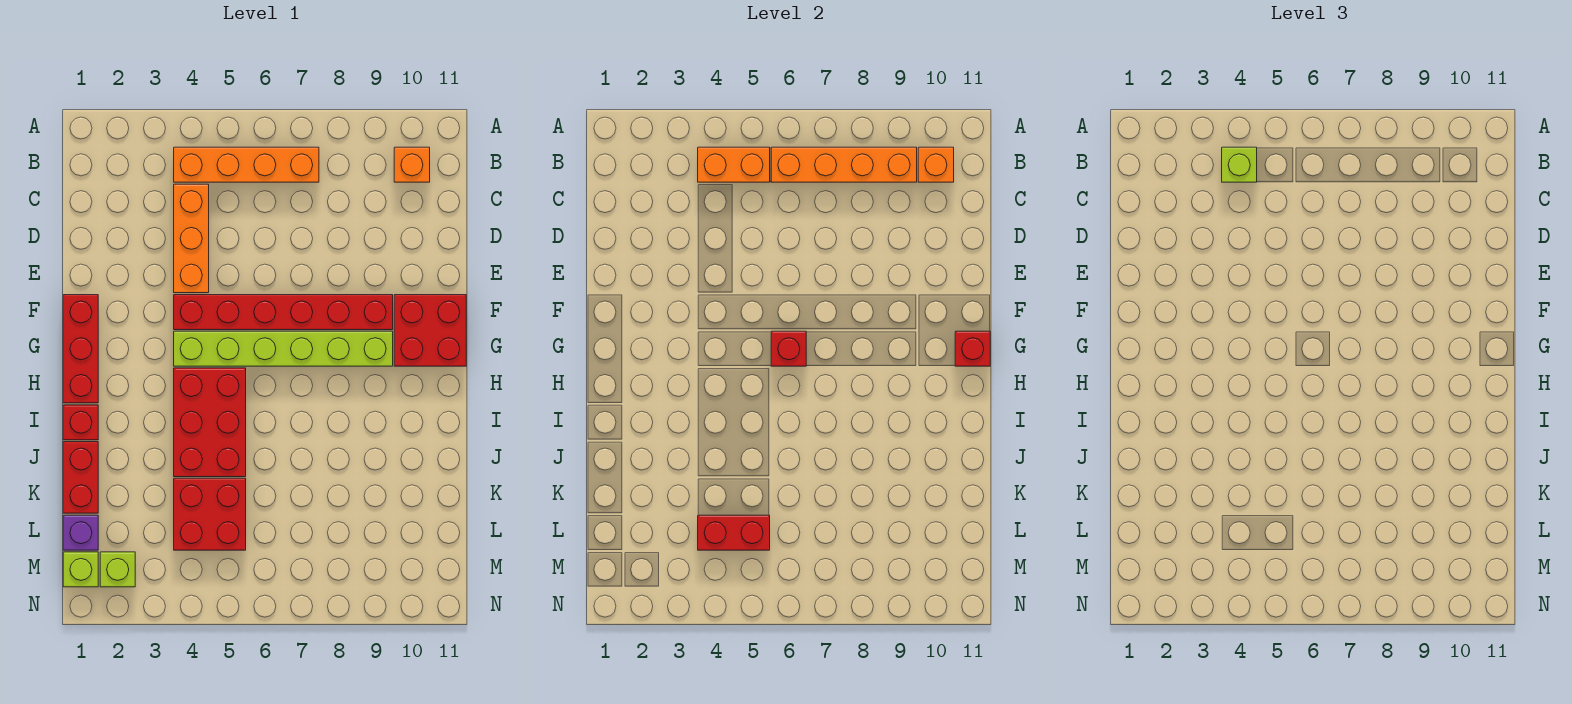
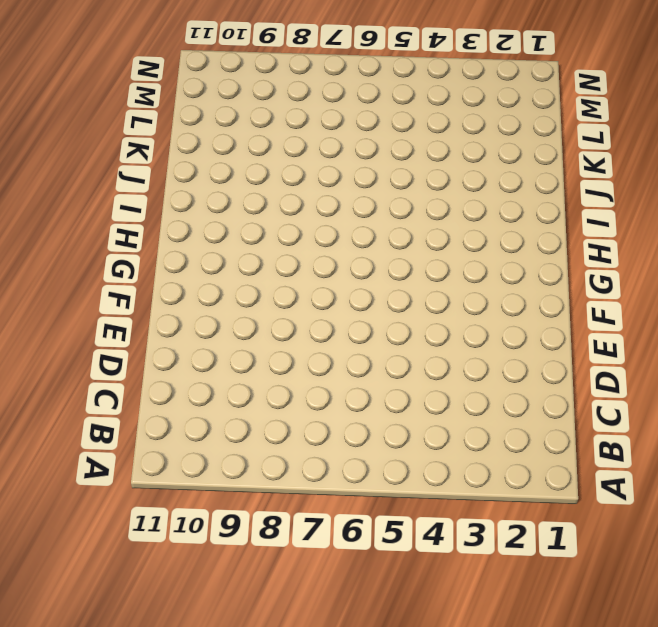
none -> orange 1x4 brick [174,147,319,182]
none -> orange 1x1 brick [394,147,430,182]
none -> orange 1x3 brick [174,184,209,293]

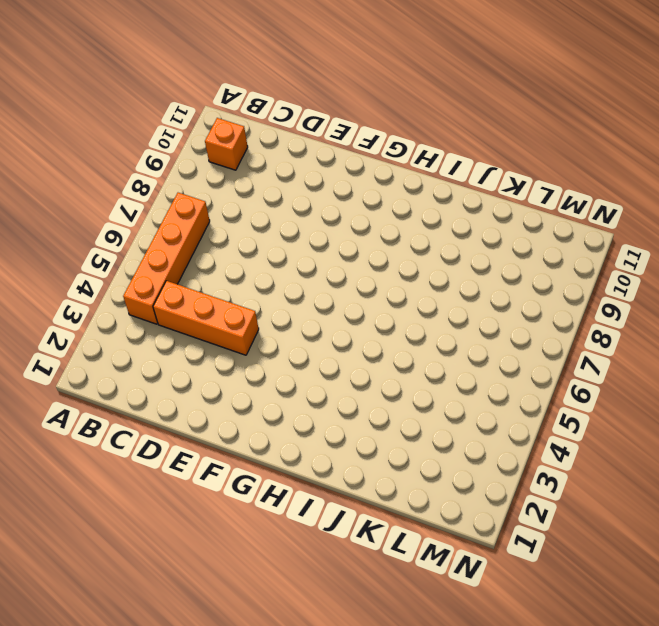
none -> red 1x3 brick [63,295,98,403]
none -> red 1x6 brick [174,295,393,330]
none -> red 2x2 brick [394,295,466,366]

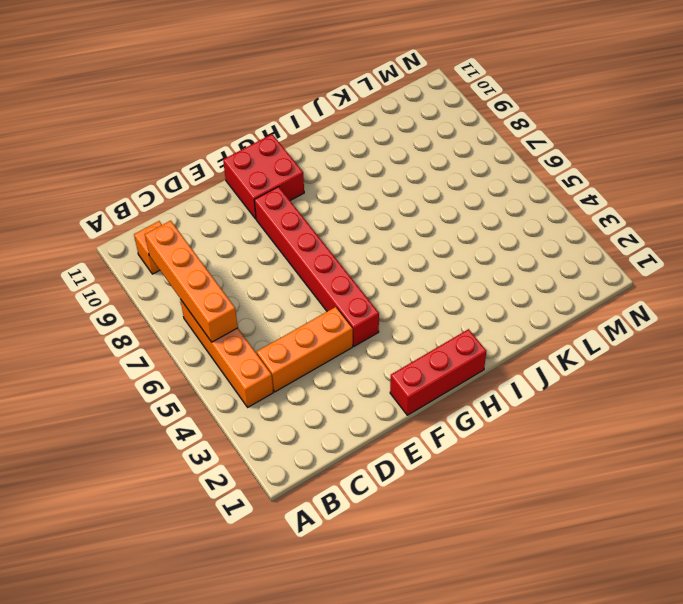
none -> lime 1x6 brick [174,331,393,366]
none -> red 2x3 brick [174,368,246,477]
none -> red 1x1 brick [63,405,98,440]

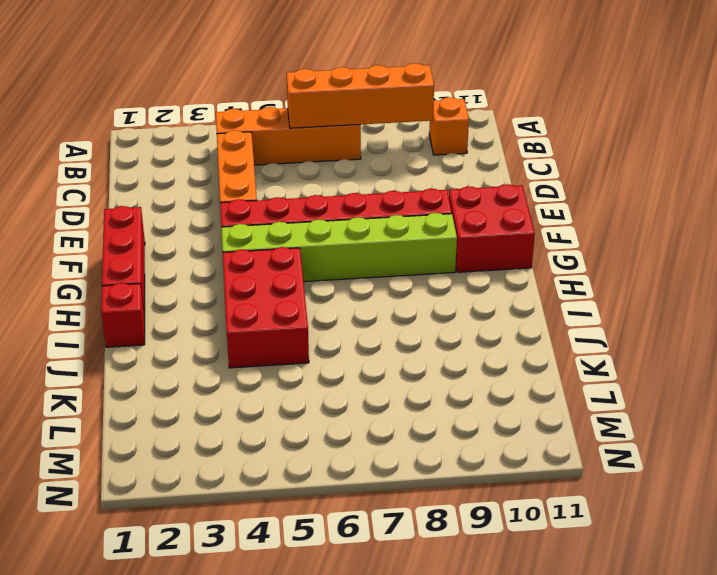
none -> red 1x2 brick [63,442,98,513]
none -> red 2x2 brick [174,478,246,550]
none -> purple 1x1 brick [63,515,98,550]

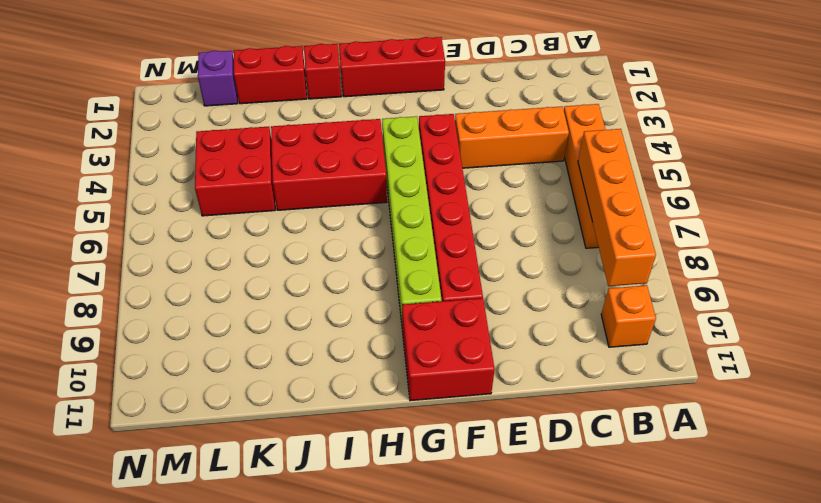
none -> lime 1x1 brick [63,552,98,587]
none -> lime 1x1 brick [100,552,135,587]
none -> orange 1x2 brick [698,147,770,182]

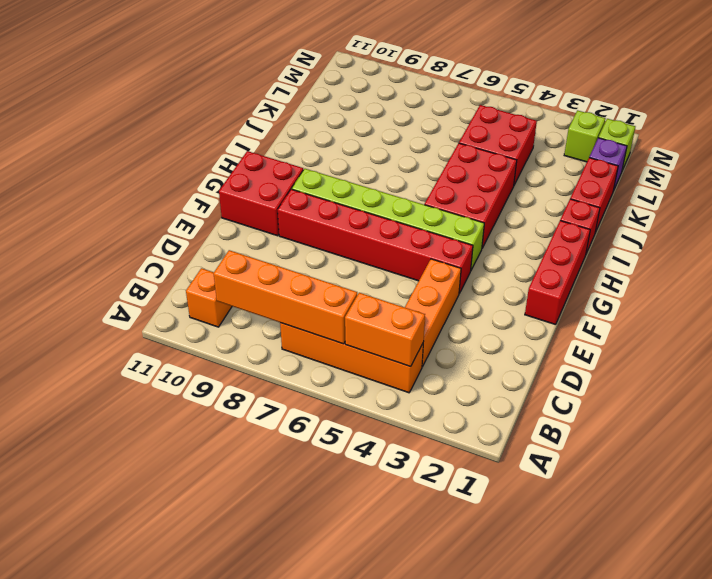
none -> orange 1x1 brick [918,147,954,182]
none -> red 1x1 brick [771,331,806,366]
none -> red 1x1 brick [955,331,990,366]

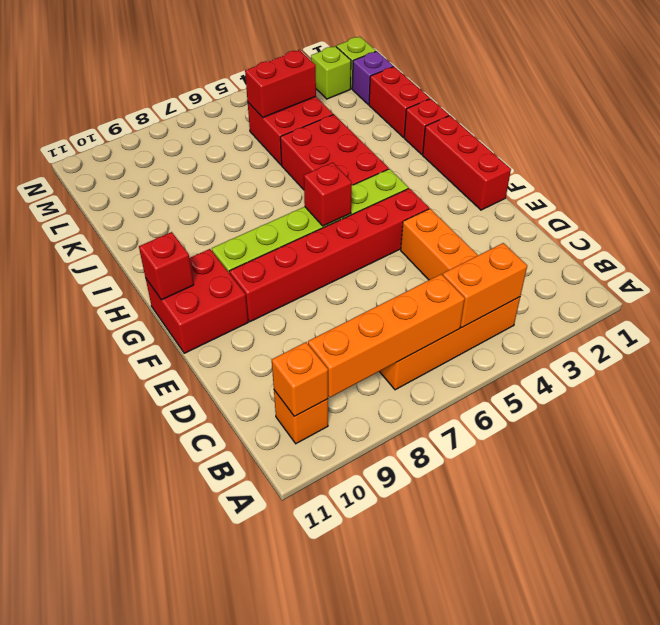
none -> lime 1x1 brick [1222,147,1257,182]

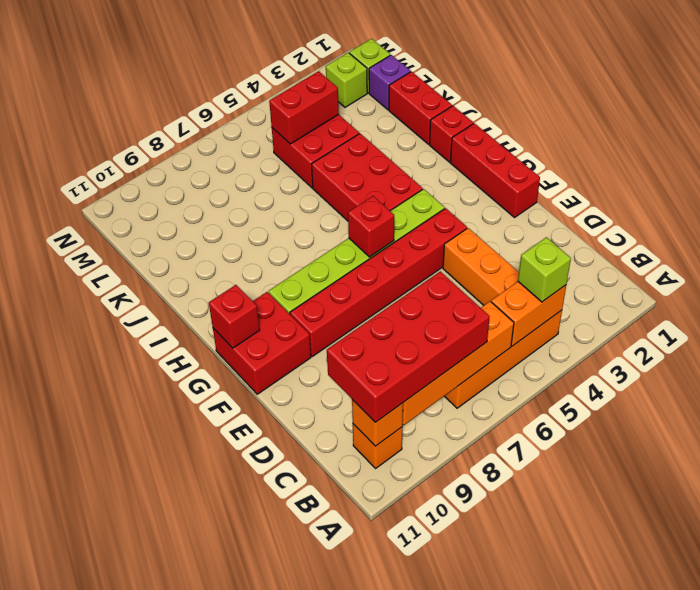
red 2x4 brick [327,271,490,422] -> none

